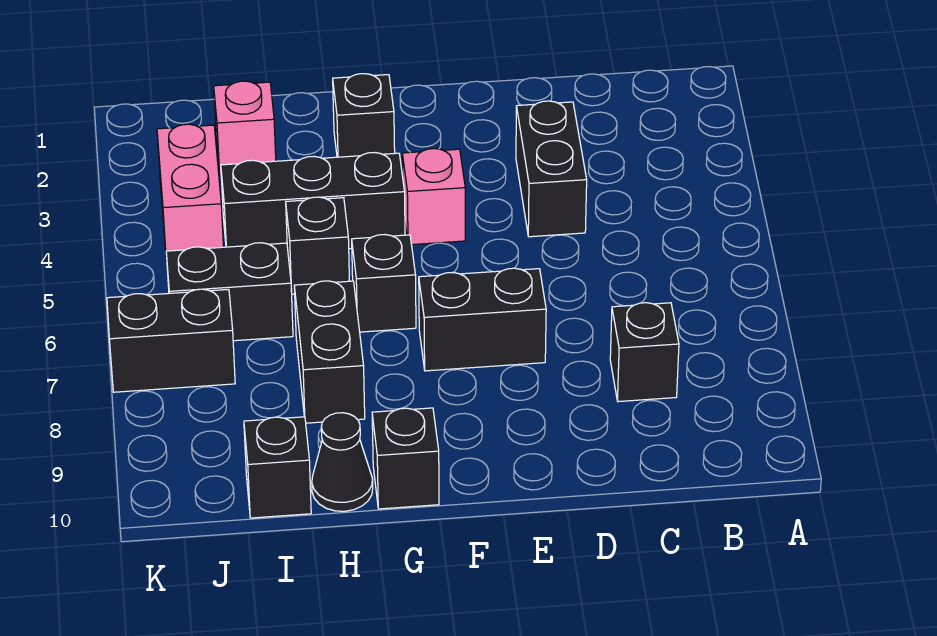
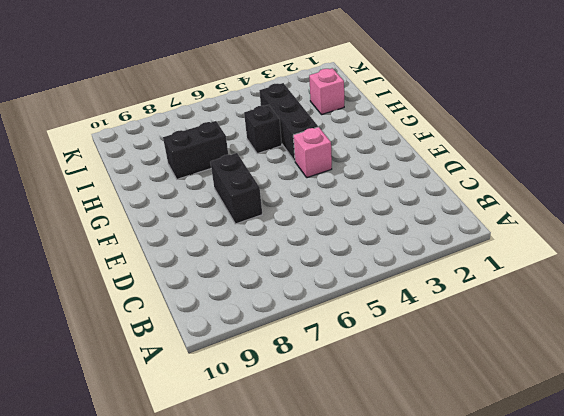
none -> black 1x1 brick [610,303,679,402]
none -> black 1x2 brick [516,101,587,237]
none -> black 1x1 brick [333,74,395,157]

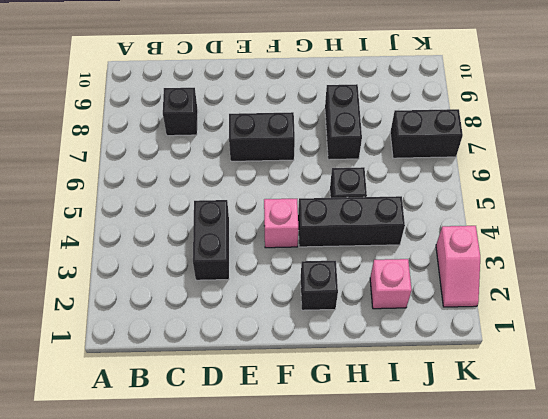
pink 1x2 slope [436,226,480,307] -> none
none -> black 1x1 brick [352,235,416,332]
none -> black 1x1 brick [372,408,439,509]
none -> black 1x1 cone [312,413,373,511]

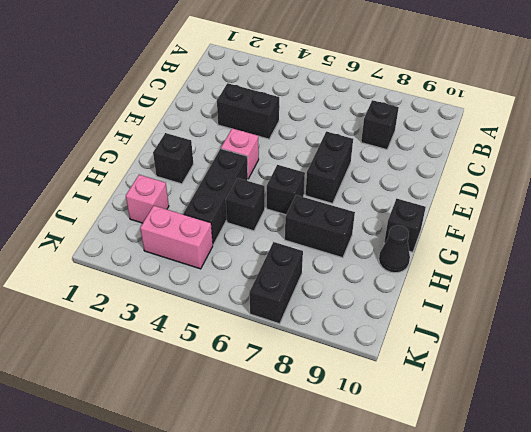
none -> black 1x2 brick [166,243,293,341]
none -> black 1x1 brick [244,417,311,518]

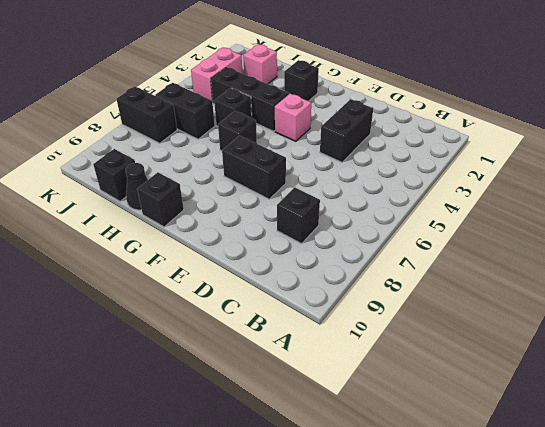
none -> black 1x2 brick [294,281,365,423]

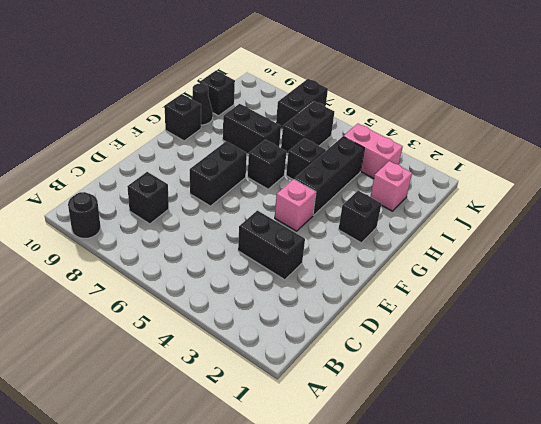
black 1x1 round brick [68,192,100,239] -> none

